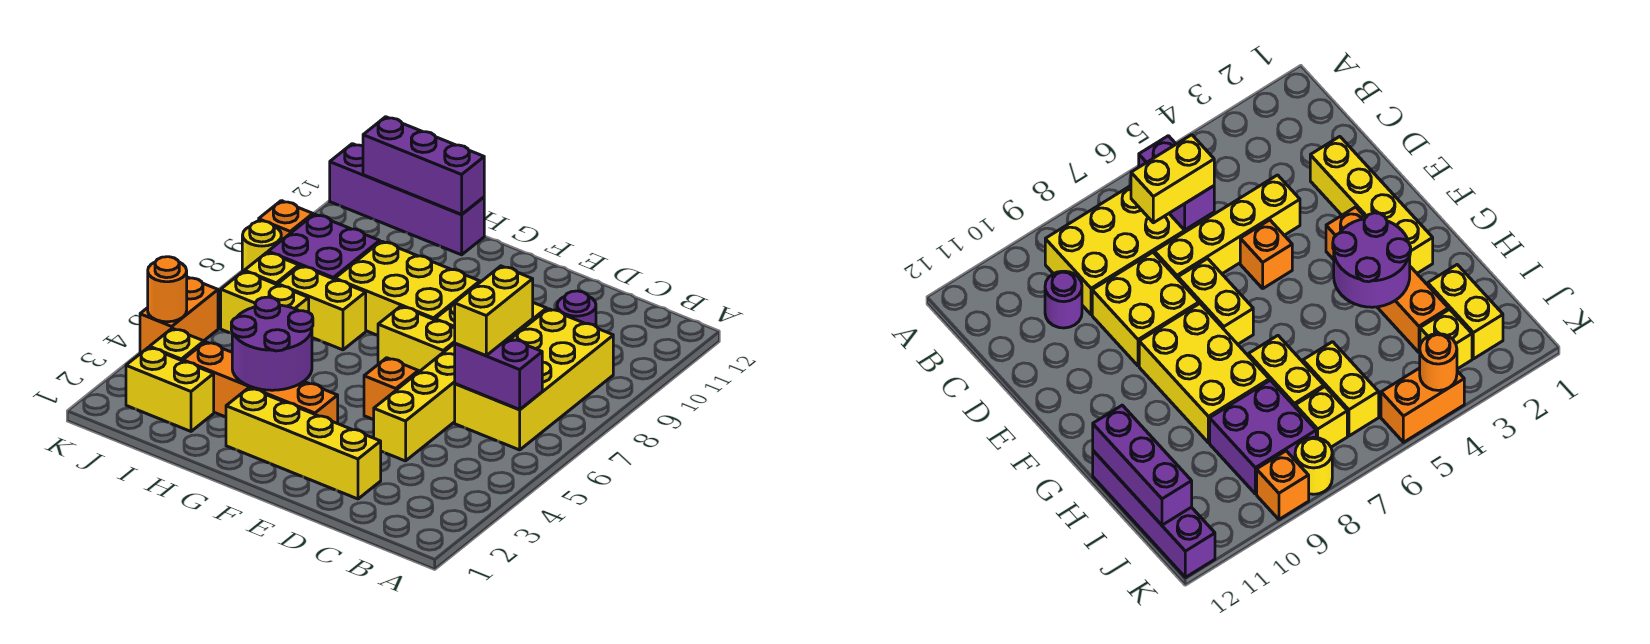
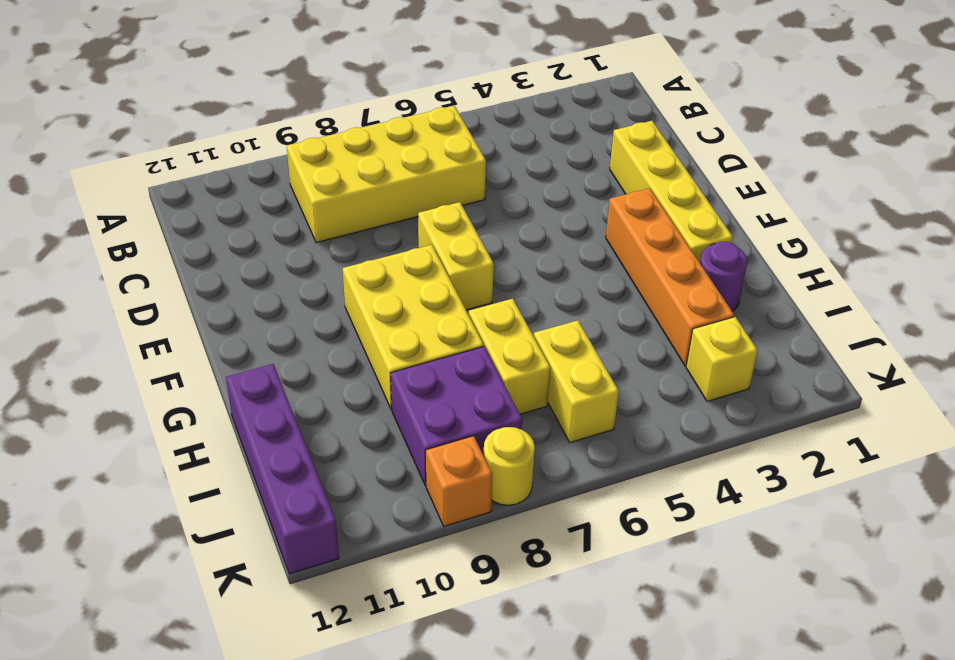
purple 1x1 round brick [700,242,747,311] -> purple 1x1 round brick moved to [557,291,596,326]
none -> yellow 1x4 brick [374,344,455,461]
none -> yellow 2x2 brick [1092,252,1199,366]
none -> orange 1x1 brick [364,358,418,419]

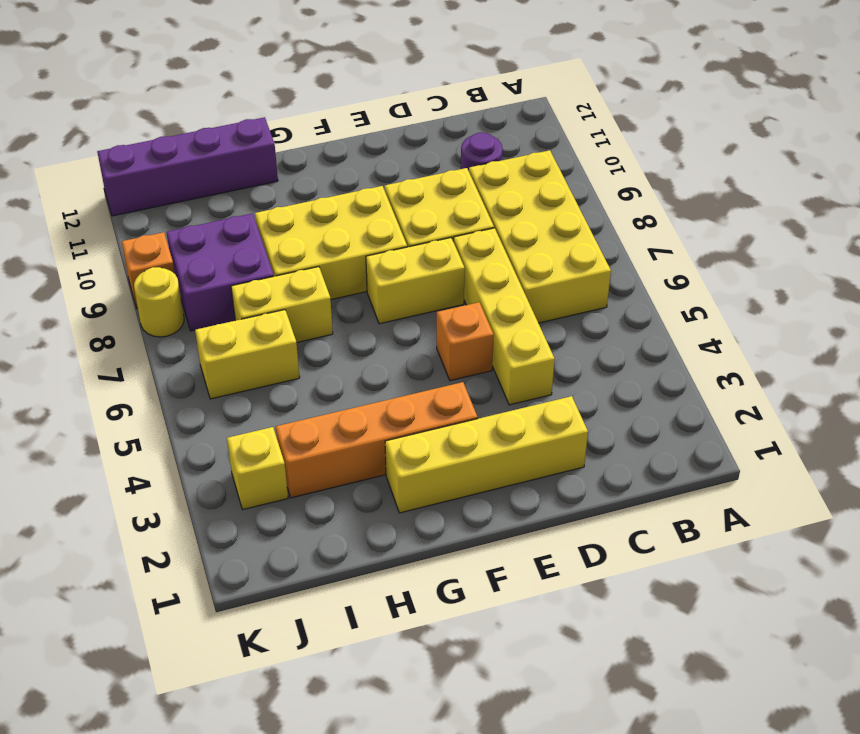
none -> yellow 1x2 brick [126,347,214,431]
none -> yellow 1x1 brick [244,252,299,285]
none -> orange 1x2 brick [140,277,218,354]

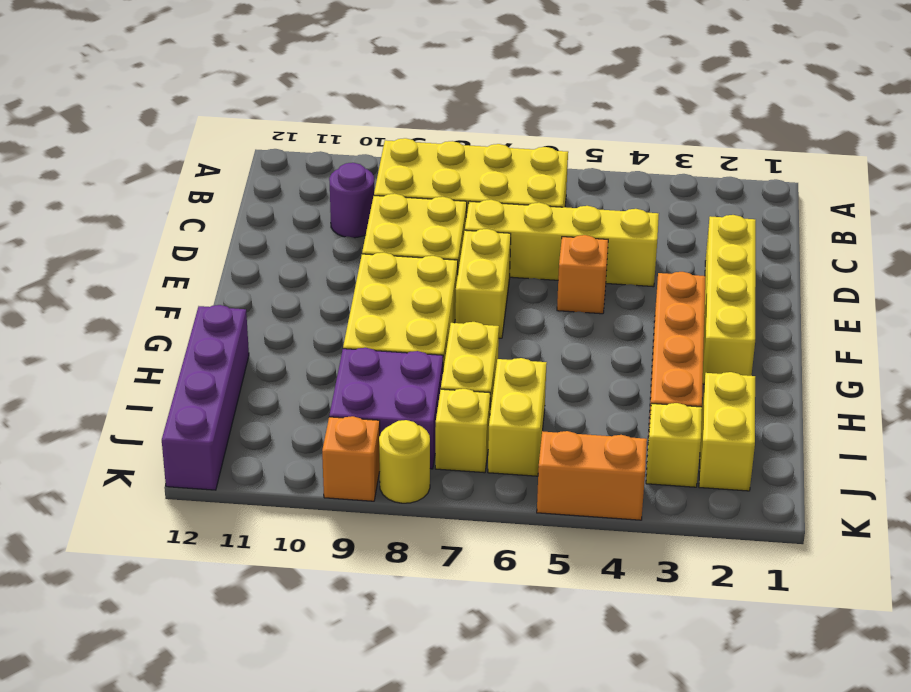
none -> purple 1x2 brick [455,338,542,409]
none -> purple 2x2 round brick [231,297,313,390]
none -> purple 1x3 brick [363,117,484,214]

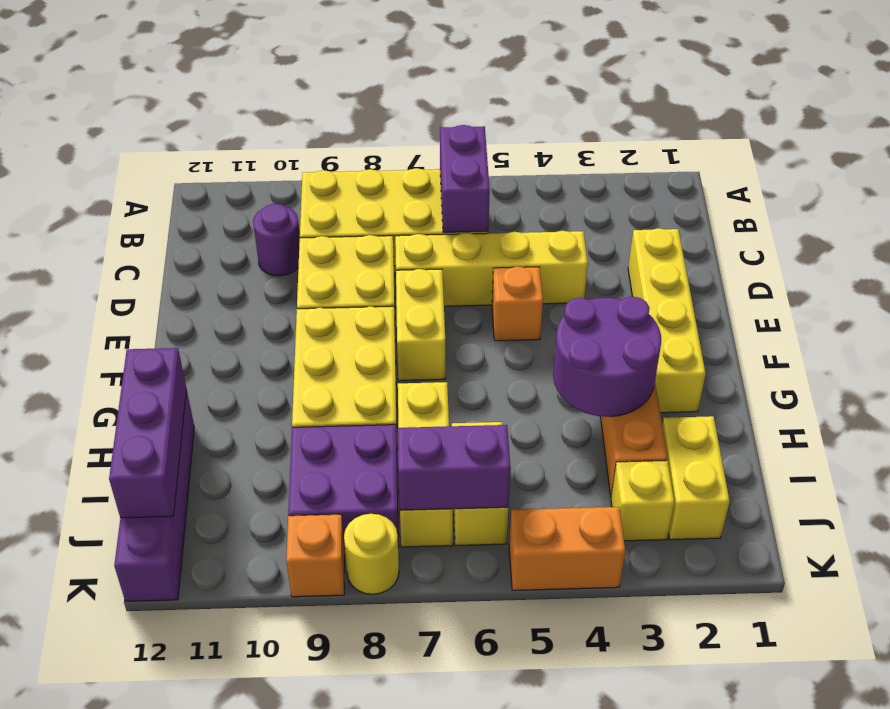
purple 1x2 brick [398,425,511,510] -> none
none -> orange 1x1 round brick [148,257,187,322]
none -> yellow 1x2 brick [455,266,533,355]

